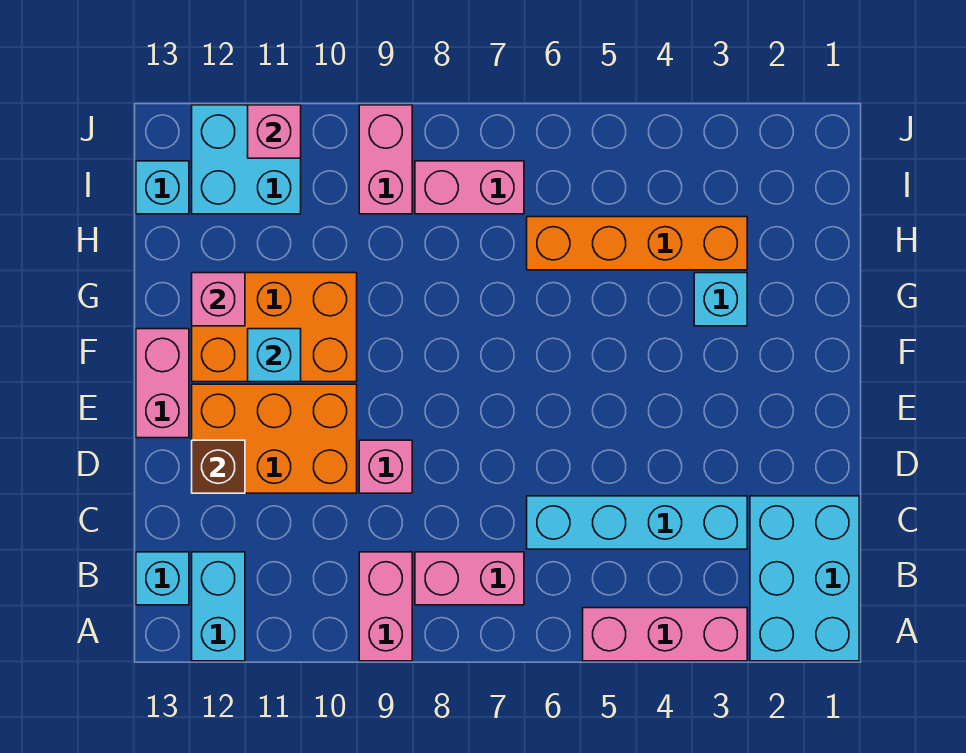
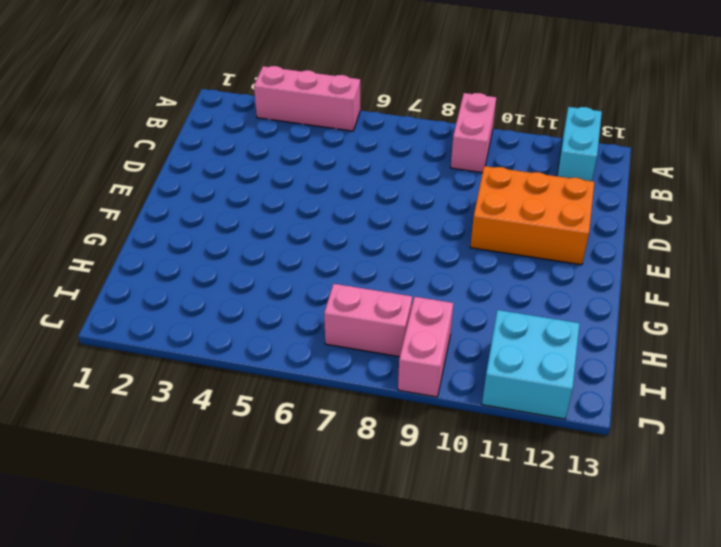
none -> cyan 2x3 brick [750,496,859,661]
none -> pink 1x2 brick [415,552,524,605]
none -> cyan 1x1 brick [136,552,189,605]

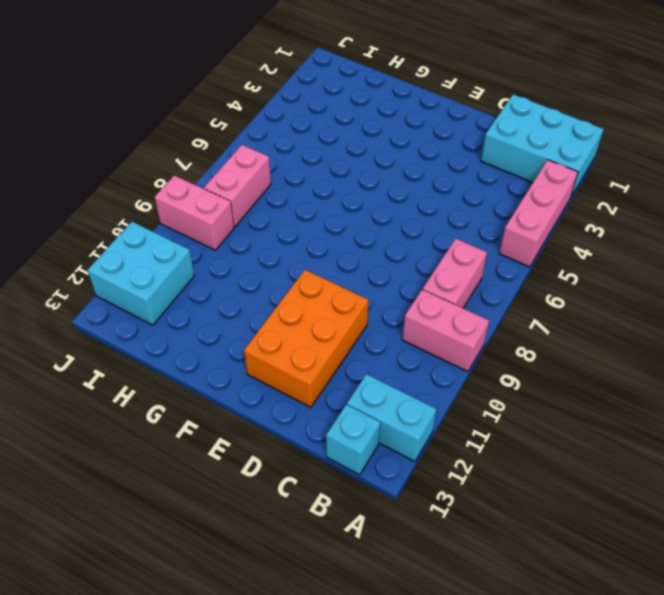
none -> cyan 1x4 brick [527,496,747,549]
none -> pink 1x1 brick [359,440,412,493]
none -> pink 1x2 brick [136,329,189,438]

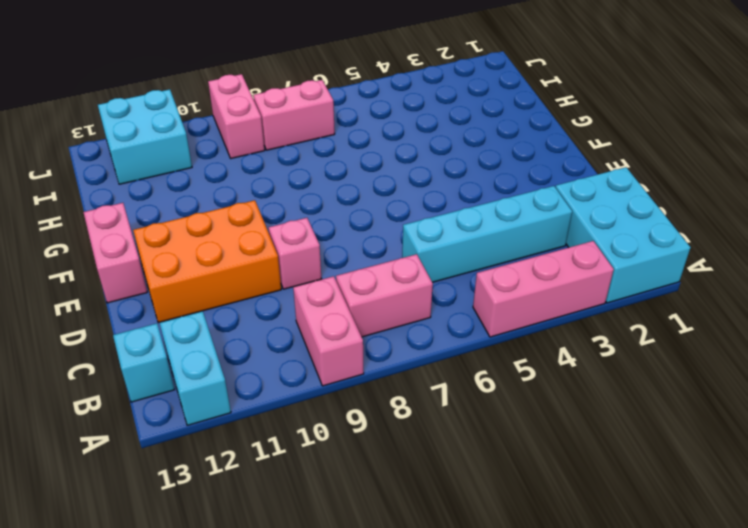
none -> orange 2x3 brick [192,273,357,382]
none -> cyan 1x1 brick [694,273,747,326]
none -> orange 1x4 brick [527,217,747,270]

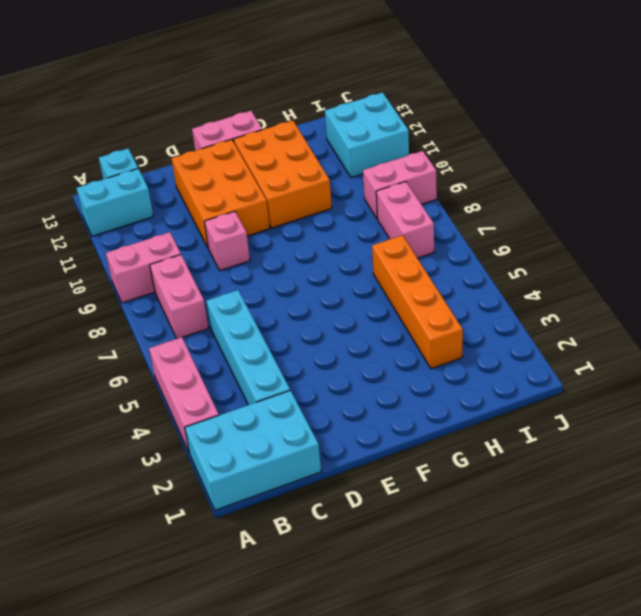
none -> cyan 1x1 brick [694,273,747,326]
none -> cyan 1x1 brick [136,161,189,214]
none -> brown 1x1 brick [192,440,245,493]

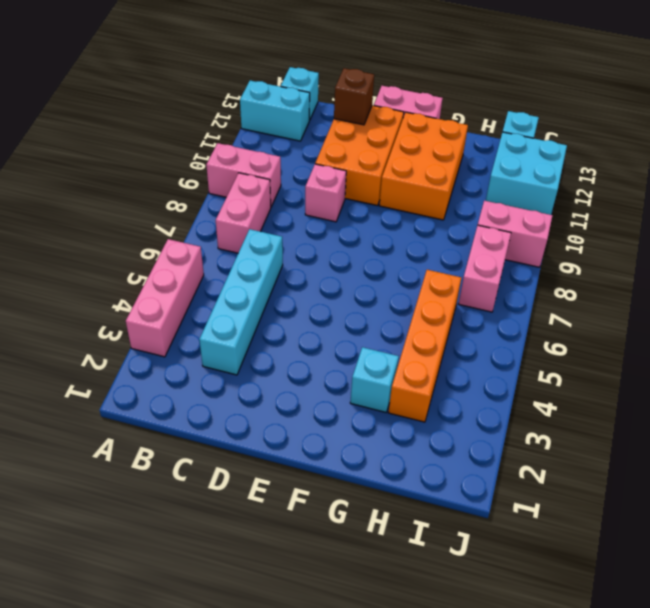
none -> cyan 2x3 brick [750,496,859,661]
none -> cyan 1x1 brick [248,329,301,382]
none -> pink 1x1 brick [192,273,245,326]

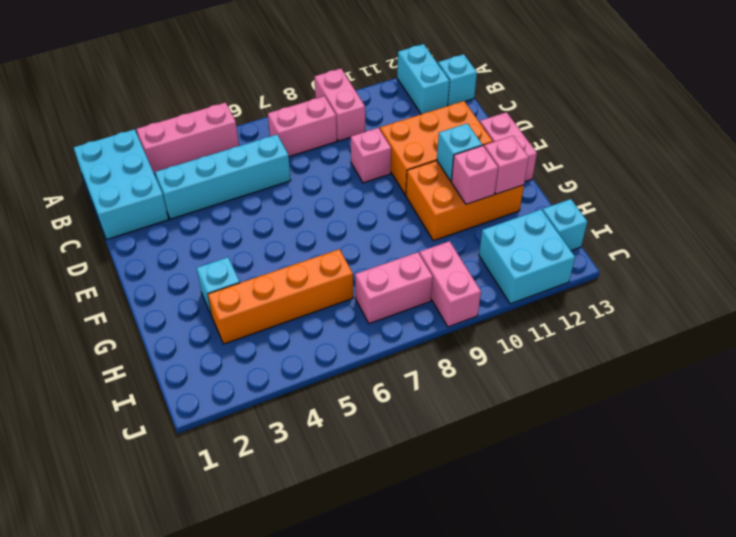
pink 1x1 brick [451,146,498,204] -> pink 1x1 brick moved to [248,105,301,158]
none -> brown 1x1 brick [192,440,245,493]

